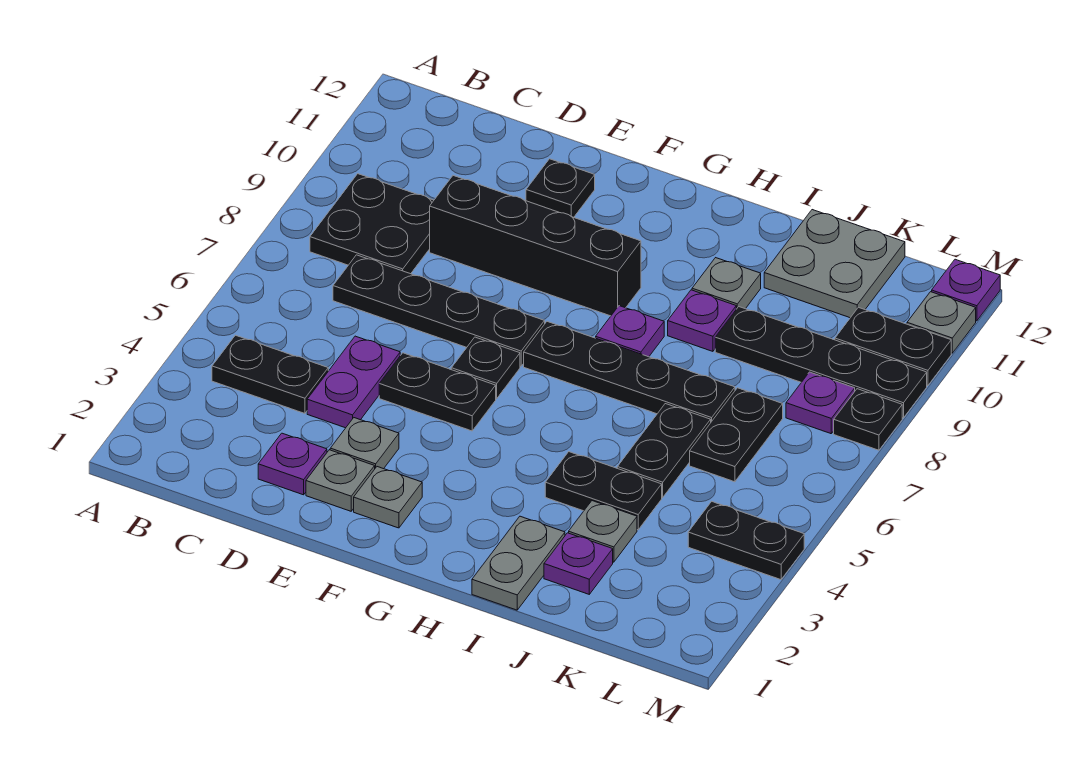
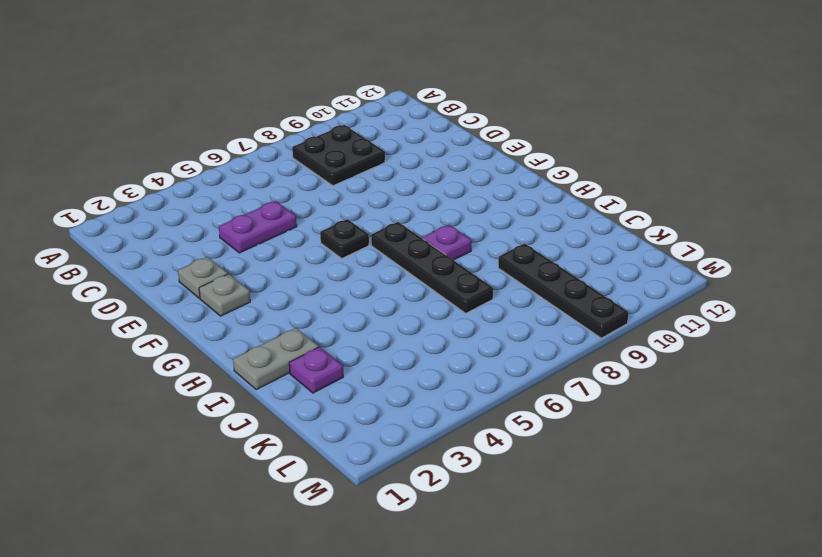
none -> black 1x2 plate [212,335,328,414]
none -> black 1x4 plate [333,255,545,366]
none -> purple 1x1 plate [258,433,327,495]
none -> black 1x4 brick [430,176,641,316]

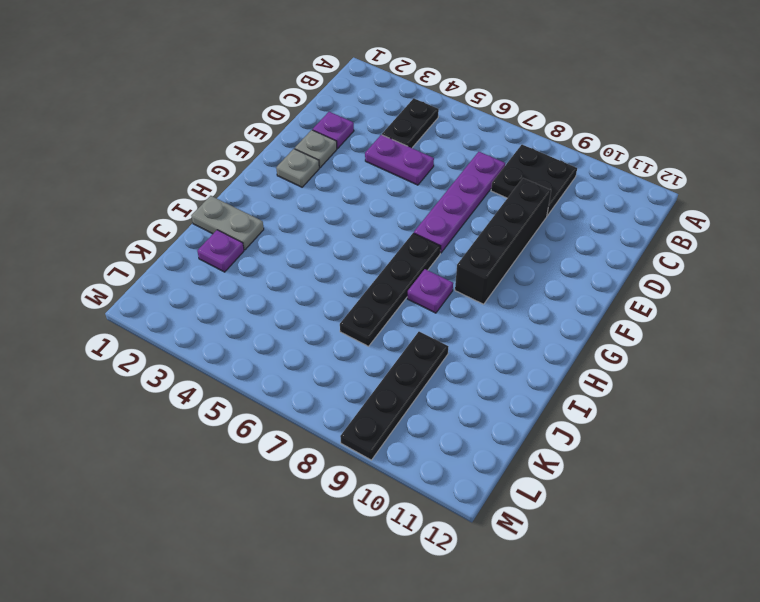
purple 1x4 plate [414,152,505,253] -> black 1x4 plate [333,255,545,366]
none -> grey 1x1 plate [330,418,399,469]
none -> black 1x2 plate [379,353,496,431]
none -> black 1x1 plate [526,159,595,217]
none -> black 1x1 plate [451,337,520,399]

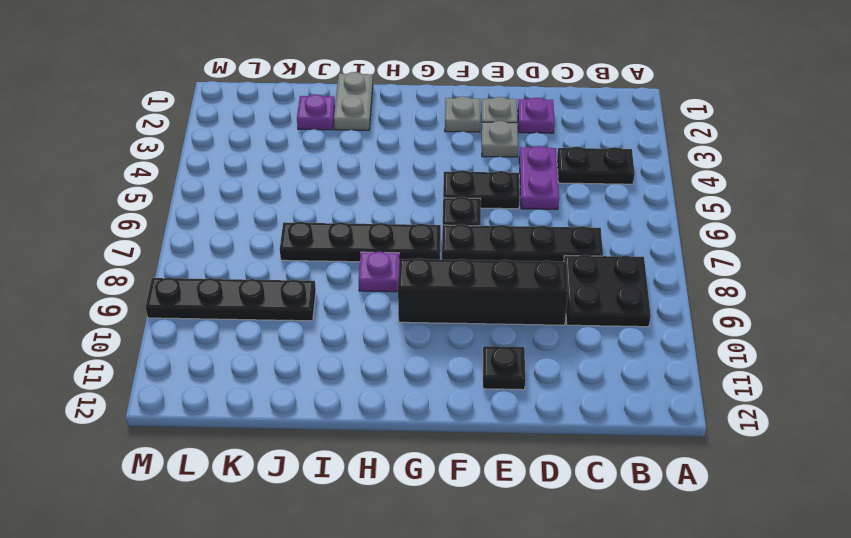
none -> black 1x2 plate [545,452,662,530]
none -> purple 1x1 plate [668,290,736,351]
none -> grey 1x1 plate [692,258,761,309]
none -> grey 1x1 plate [569,501,637,562]

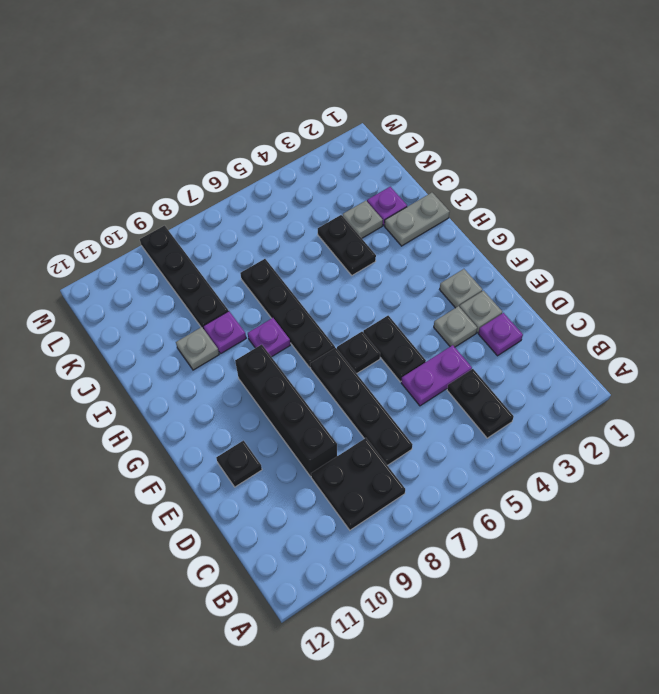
none -> black 1x2 plate [617,404,711,497]
none -> grey 2x2 plate [764,210,905,318]
none -> black 1x2 plate [690,388,783,482]
none -> black 1x2 plate [688,501,804,580]

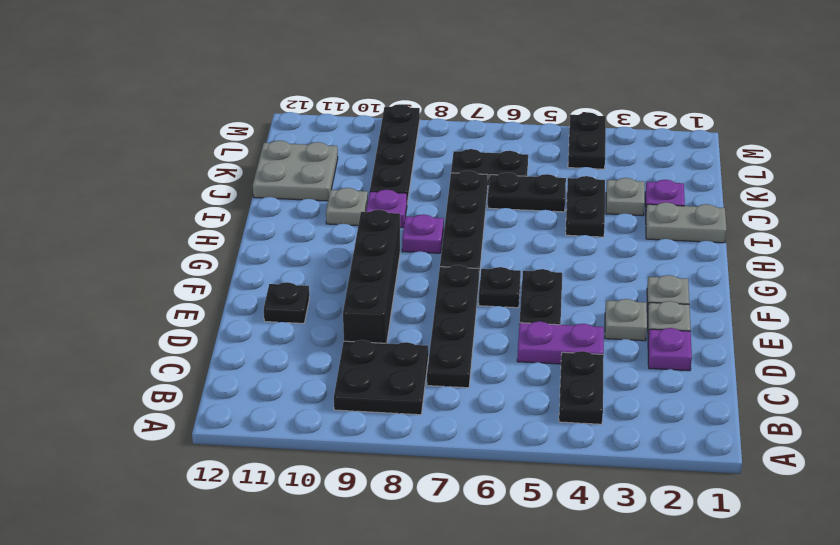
none -> purple 1x1 plate [786,372,855,434]
none -> black 1x2 plate [835,307,951,386]
none -> black 1x1 plate [834,389,902,450]
none -> grey 1x1 plate [907,292,976,353]

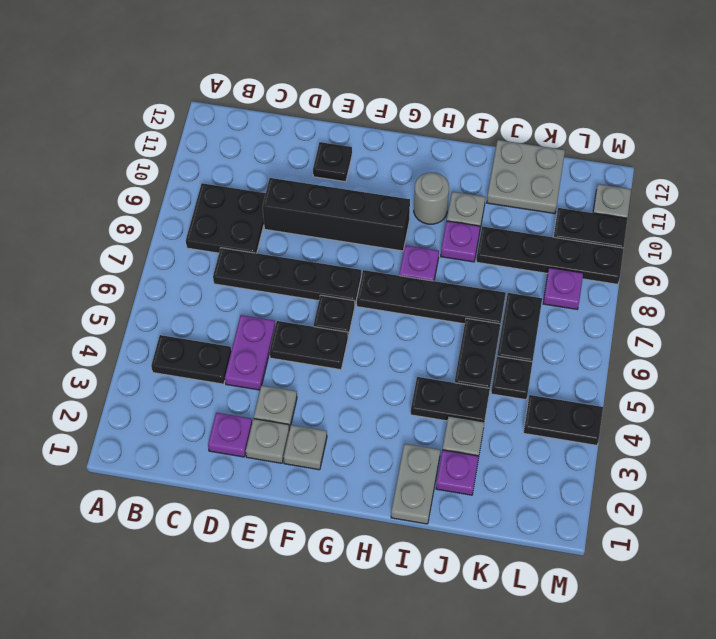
grey 1x1 round brick [414,172,449,224] -> none
black 1x1 plate [491,356,532,400] -> black 1x1 plate moved to [834,389,902,450]
none -> purple 1x1 plate [932,259,1000,321]

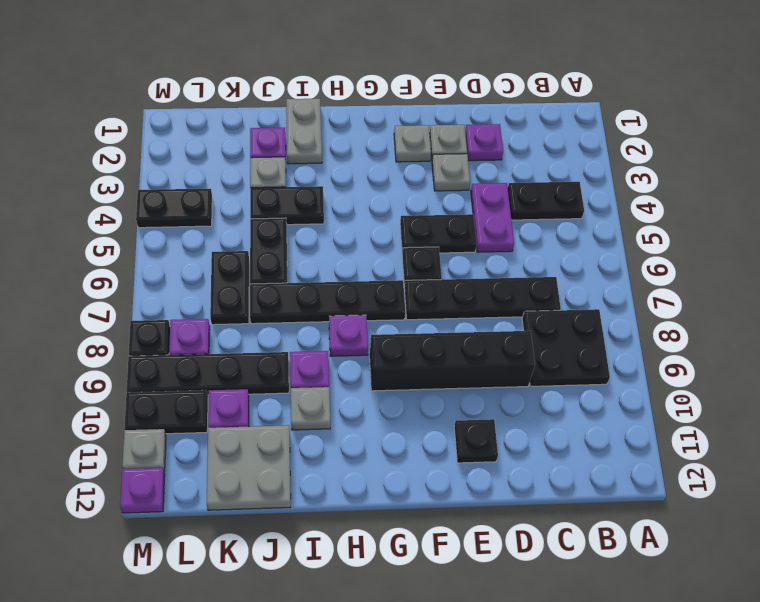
purple 1x1 plate [208,389,249,428] -> none

